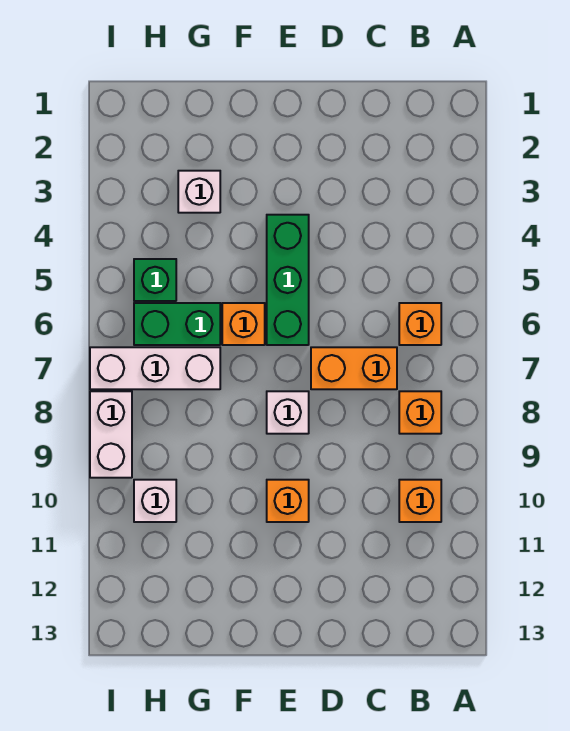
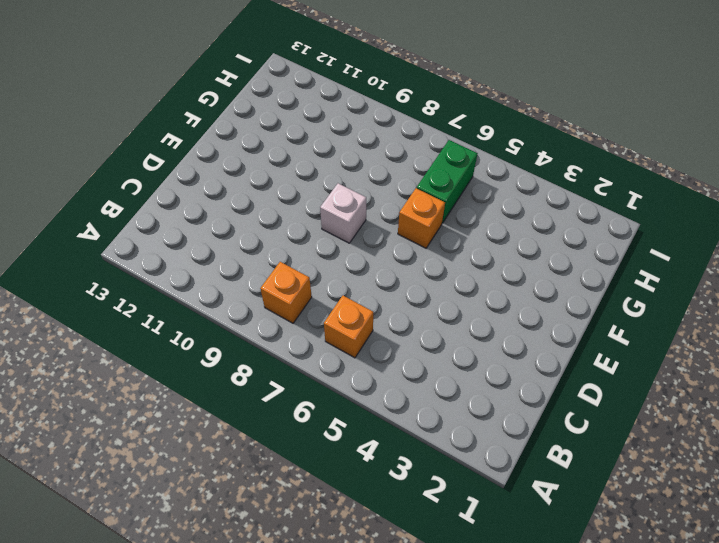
none -> orange 1x1 brick [399,480,441,522]
none -> orange 1x2 brick [311,347,397,389]
none -> green 1x3 brick [267,215,309,345]

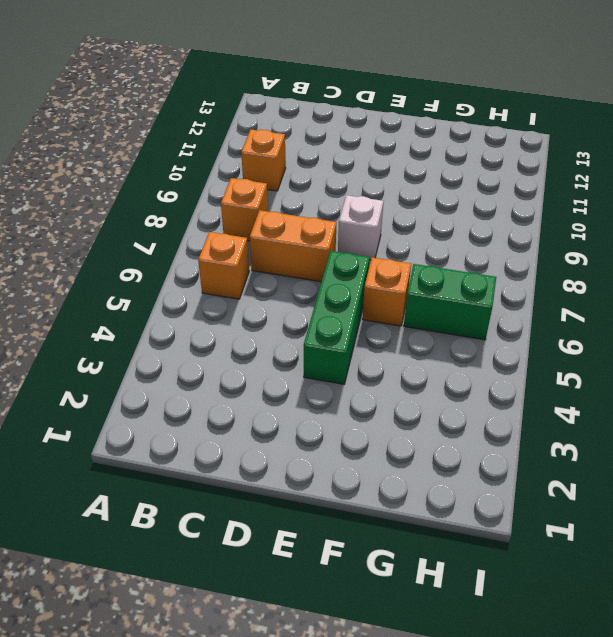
none -> orange 1x1 brick [267,480,309,522]
none -> white 1x1 brick [178,171,220,213]
none -> white 1x3 brick [90,347,220,389]

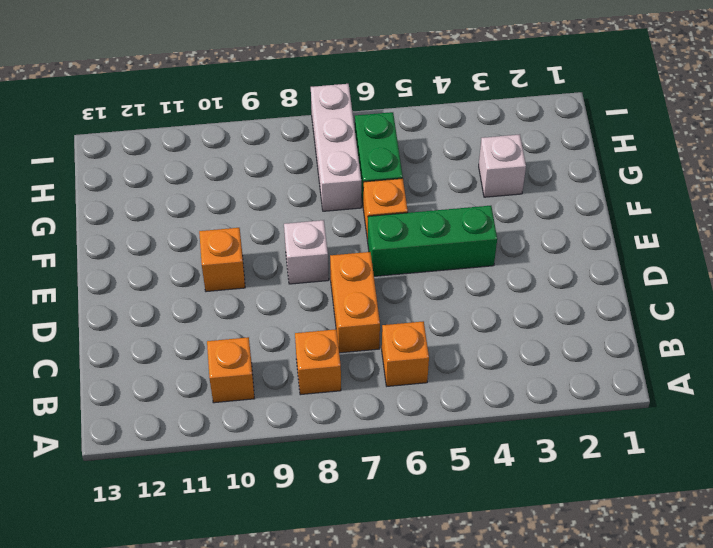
none -> green 1x1 brick [134,259,176,301]
none -> white 1x1 brick [134,480,176,522]
none -> white 1x2 brick [90,391,132,478]

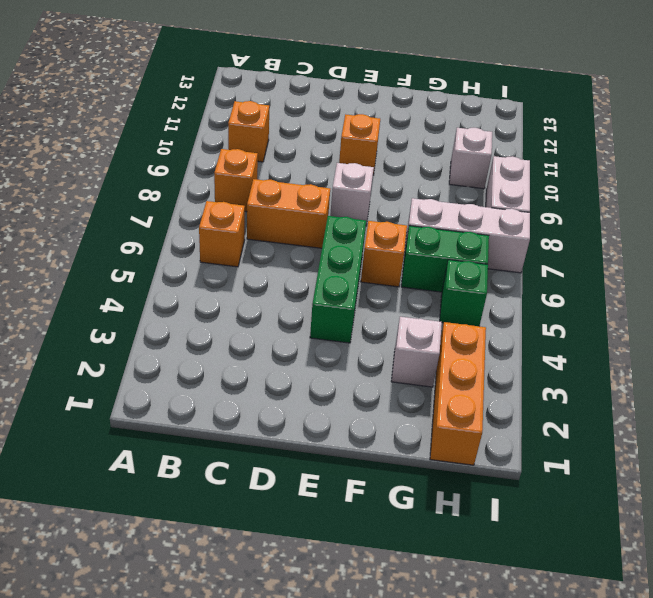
orange 1x3 brick [430,322,486,465] -> none

